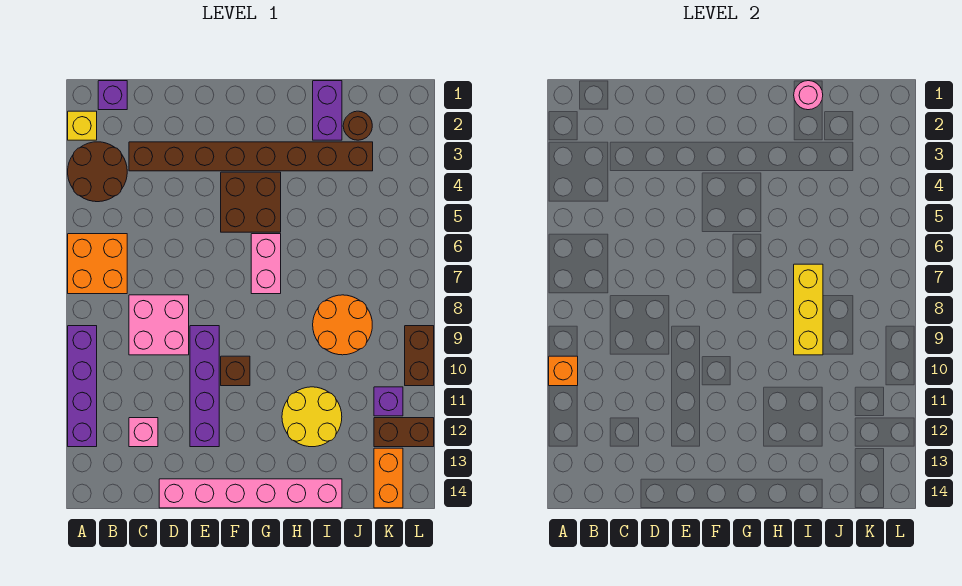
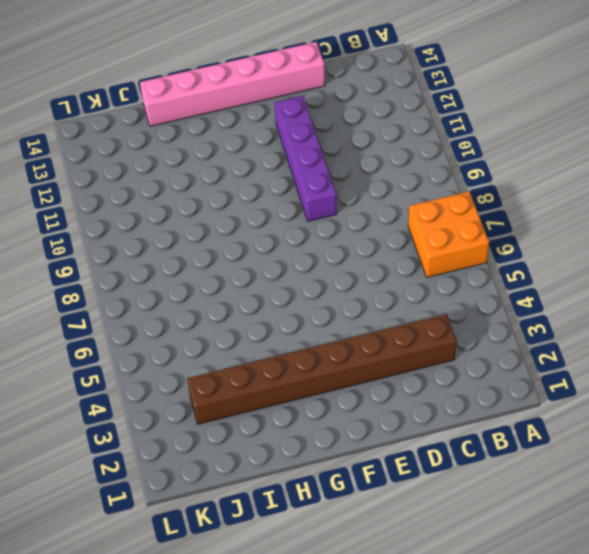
none -> yellow 1x1 brick [68,111,97,140]
none -> brown 2x2 round brick [68,142,127,202]
none -> purple 1x4 brick [68,326,97,447]

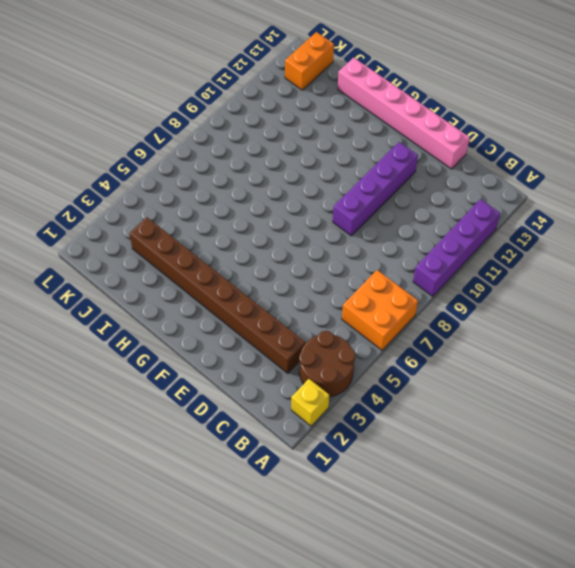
none -> purple 1x1 brick [98,81,127,110]
none -> pink 2x2 brick [129,295,189,355]
none -> pink 1x1 brick [129,418,158,447]

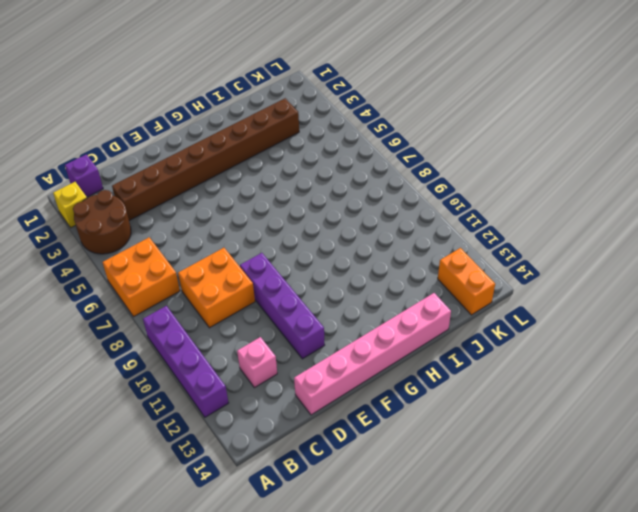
orange 2x2 brick [178,248,255,328] -> pink 2x2 brick [129,295,189,355]
none -> brown 2x2 brick [221,172,281,232]
none -> brown 1x1 brick [221,356,250,386]
none -> pink 1x2 brick [251,234,281,294]

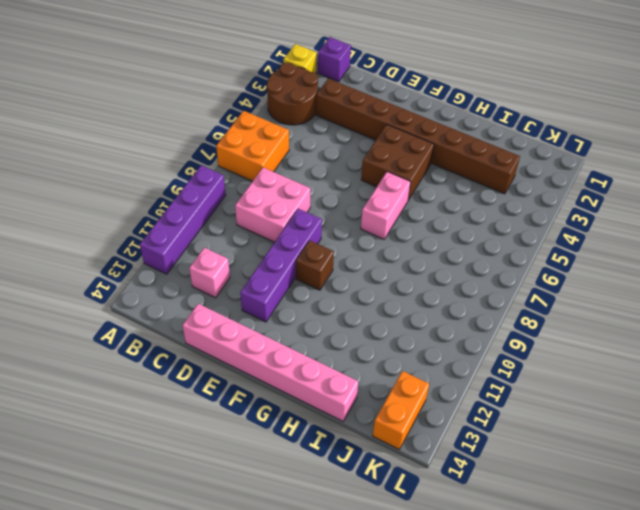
none -> yellow 2x2 round brick [282,387,342,447]
none -> purple 1x2 brick [313,81,342,140]
none -> orange 2x2 round brick [313,295,372,355]

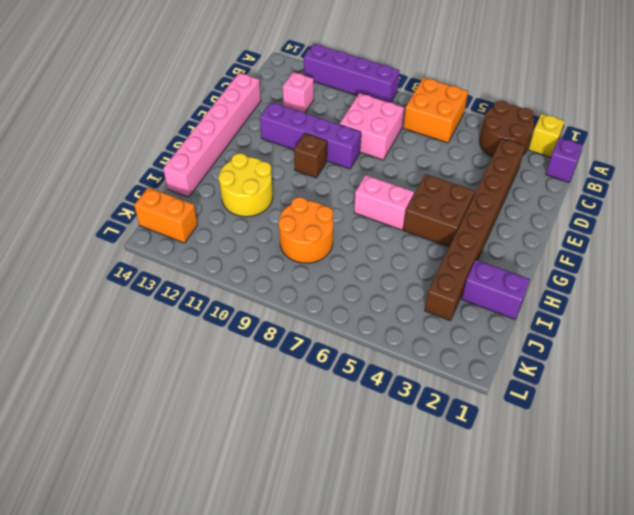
none -> brown 1x1 round brick [343,111,372,140]
none -> purple 1x1 brick [374,387,403,416]
none -> brown 1x2 brick [374,418,434,447]

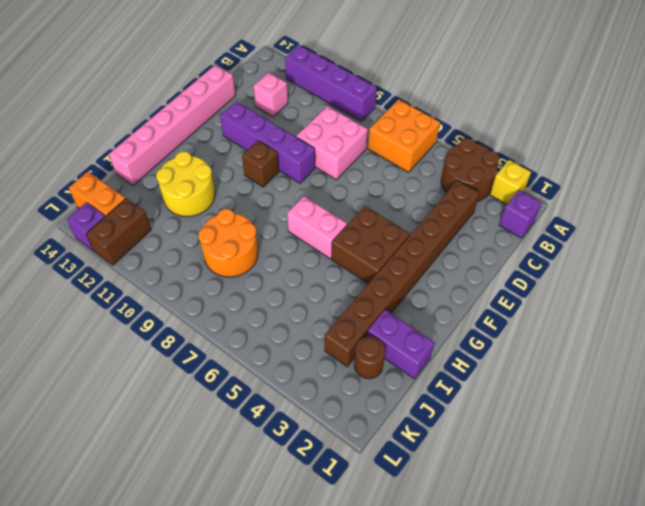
purple 1x1 brick [67,202,105,251] -> purple 1x1 brick moved to [374,387,403,416]
none -> brown 1x2 brick [405,326,434,386]
none -> orange 1x1 brick [549,356,578,386]
none -> pink 1x1 round brick [794,81,823,110]

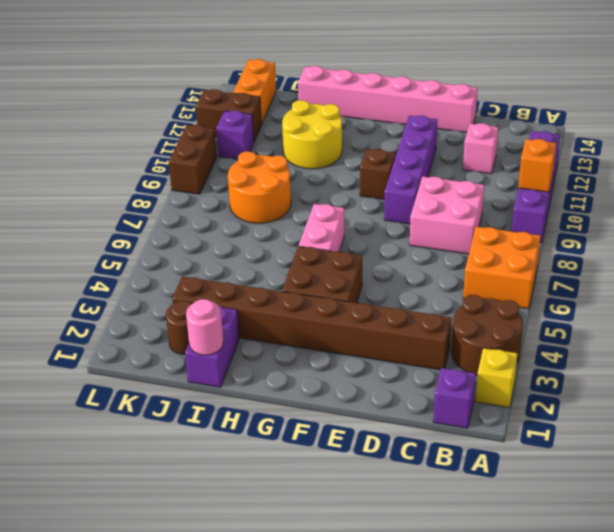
none -> yellow 1x3 brick [794,264,823,355]

